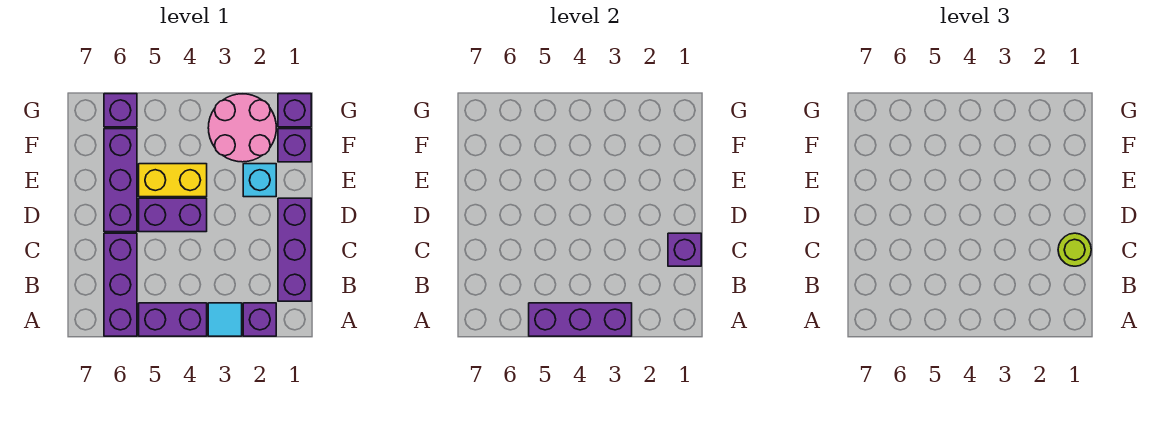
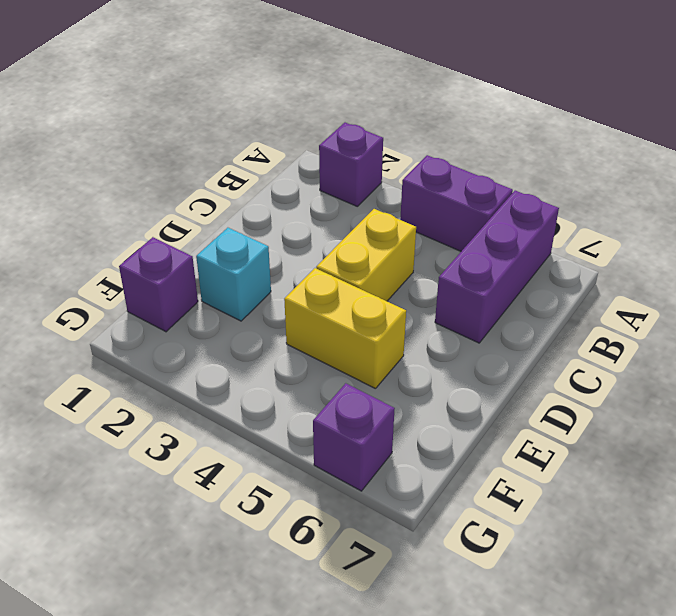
yellow 1x2 brick [316,209,416,301] -> purple 1x2 brick [139,198,207,232]
none -> cyan 1x1 tile [208,303,242,336]
none -> purple 1x3 brick [278,198,311,301]
none -> purple 1x3 brick [104,129,137,232]

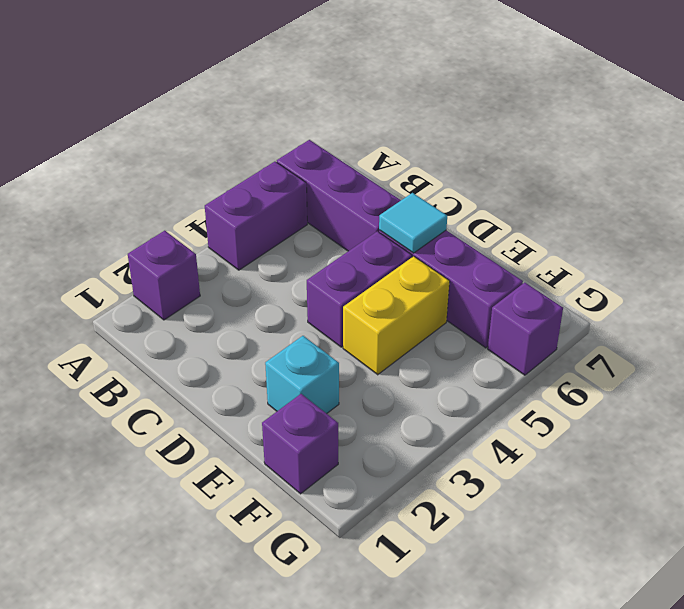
cyan 1x1 tile [379,193,447,253] -> cyan 1x1 tile moved to [208,303,242,336]
none -> purple 1x3 brick [278,198,311,301]
none -> pink 2x2 round brick [208,94,276,162]
none -> purple 1x1 brick [278,94,311,127]

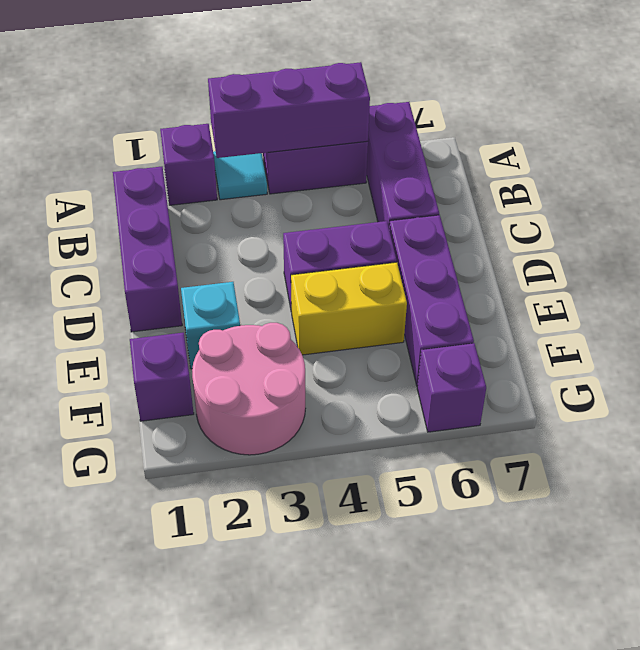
none -> purple 1x1 brick [278,94,311,127]
none -> purple 1x1 brick [668,233,701,266]
none -> lime 1x1 round brick [1058,233,1091,266]

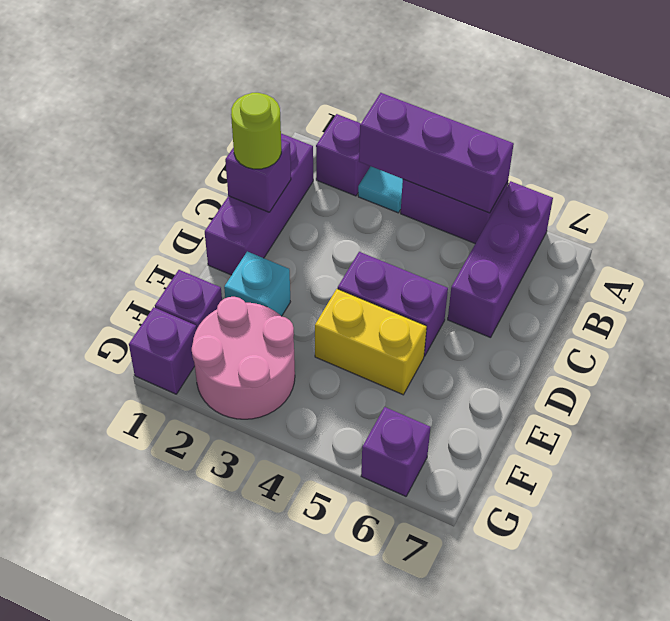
none -> purple 1x3 brick [104,129,137,232]

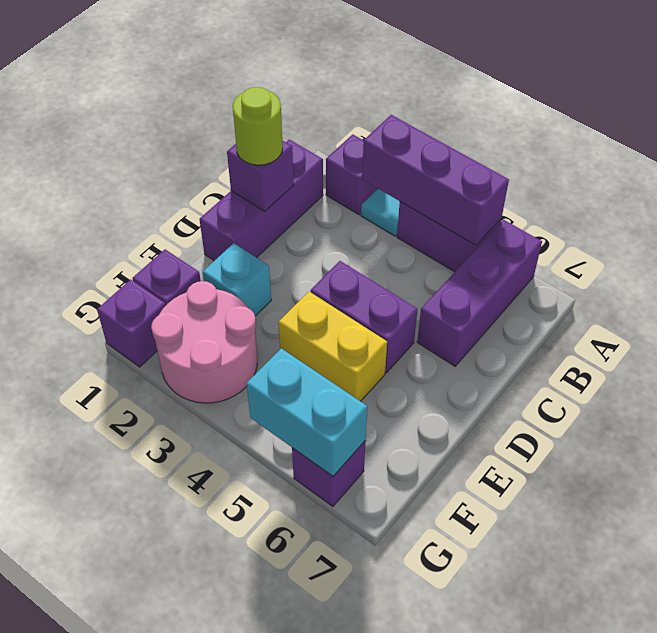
cyan 1x2 brick [247,348,367,476] -> none
none -> purple 1x3 brick [104,129,137,232]

